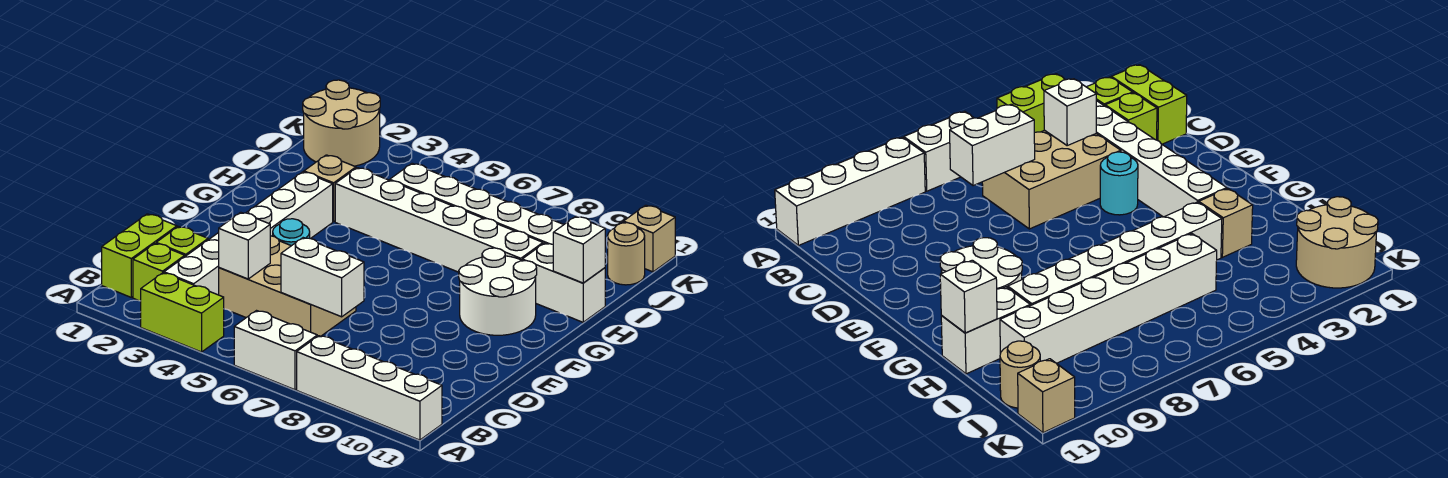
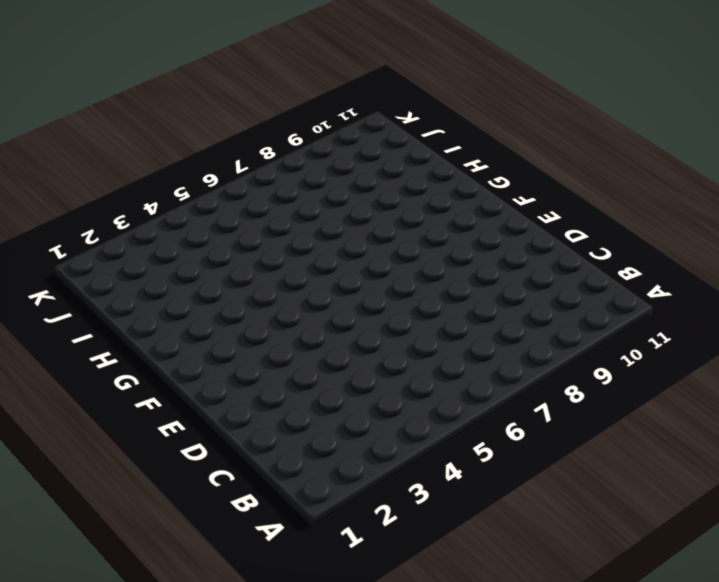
none -> lime 1x2 brick [141,273,224,352]
none -> white 1x2 brick [234,311,317,390]
none -> white 1x4 brick [297,336,442,440]

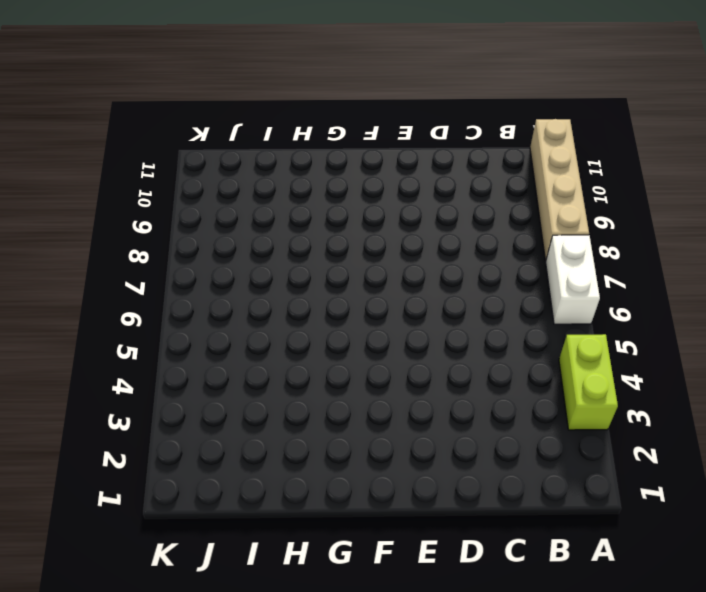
tan 1x4 brick [530,119,589,260] -> white 1x4 brick [297,336,442,440]
none -> lime 1x2 brick [102,214,177,297]
none -> lime 1x1 brick [133,243,185,301]
none -> white 1x6 brick [164,172,333,295]

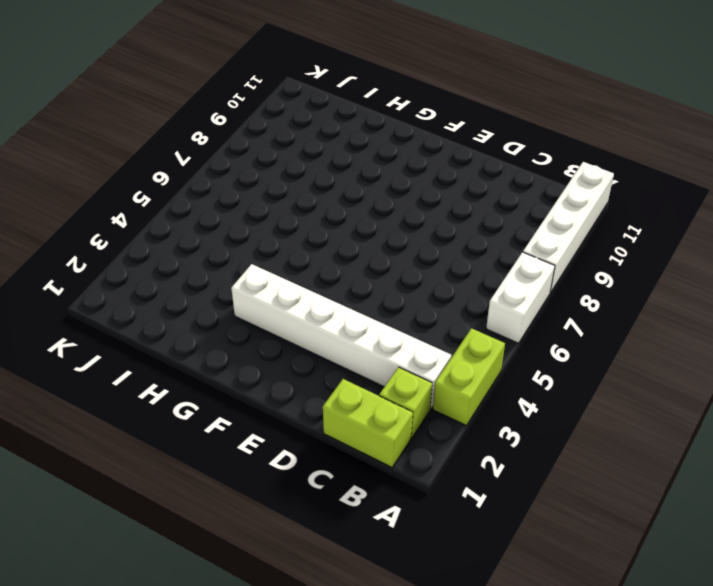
none -> lime 1x1 brick [156,227,208,256]
none -> tan 2x3 brick [219,236,356,336]
none -> cyan 1x1 round brick [273,219,310,246]

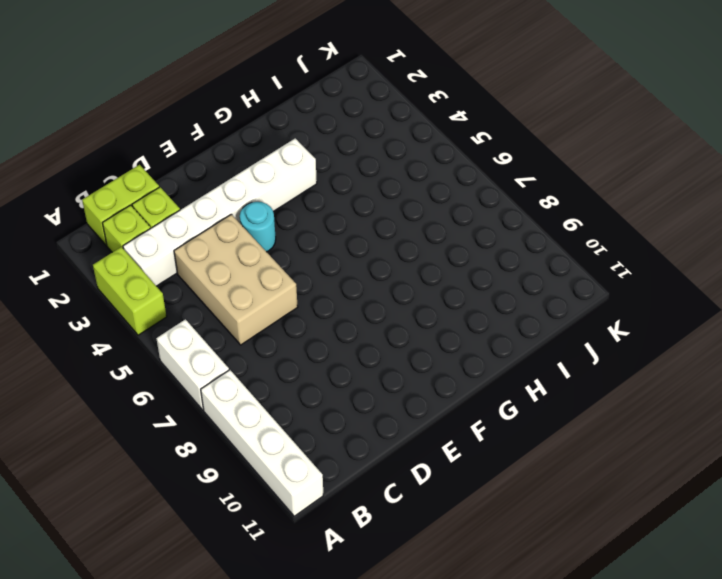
none -> white 2x2 round brick [459,248,537,335]
none -> tan 1x1 brick [304,155,356,222]
none -> white 1x6 brick [335,168,543,272]

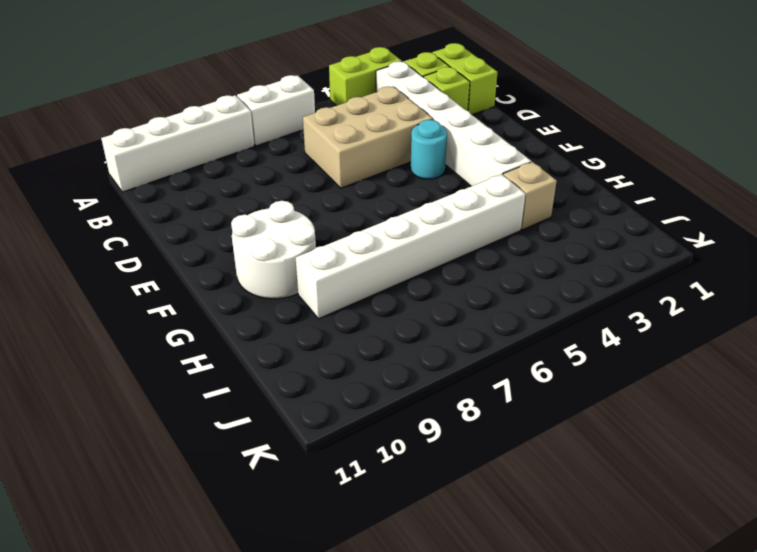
none -> white 1x2 brick [522,243,605,322]
none -> white 1x6 brick [390,163,564,244]
none -> tan 2x2 round brick [303,80,380,166]

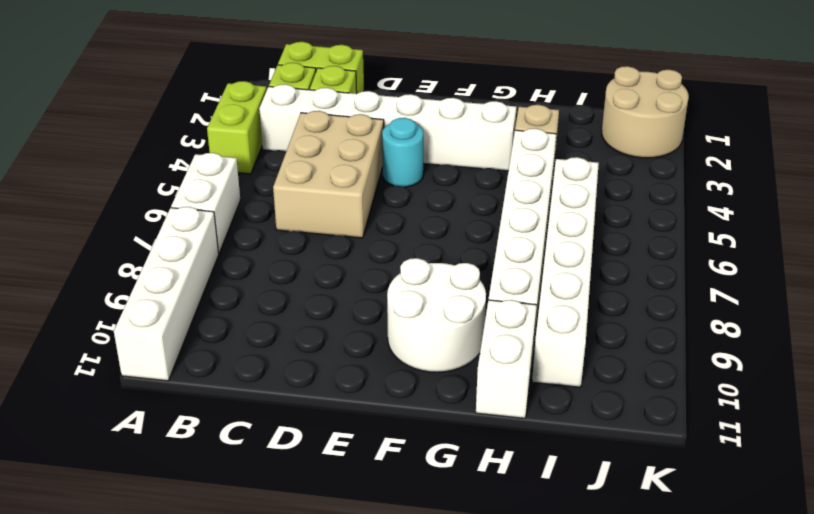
none -> tan 1x1 round brick [608,223,645,285]
none -> tan 1x1 brick [623,205,675,272]
none -> white 1x1 brick [219,212,270,279]

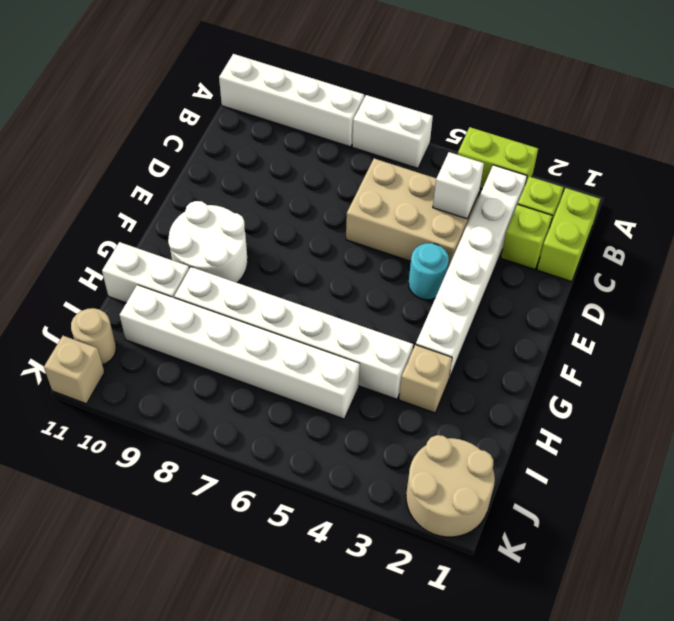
none -> white 1x2 brick [281,238,364,317]
none -> white 1x1 brick [553,216,605,283]

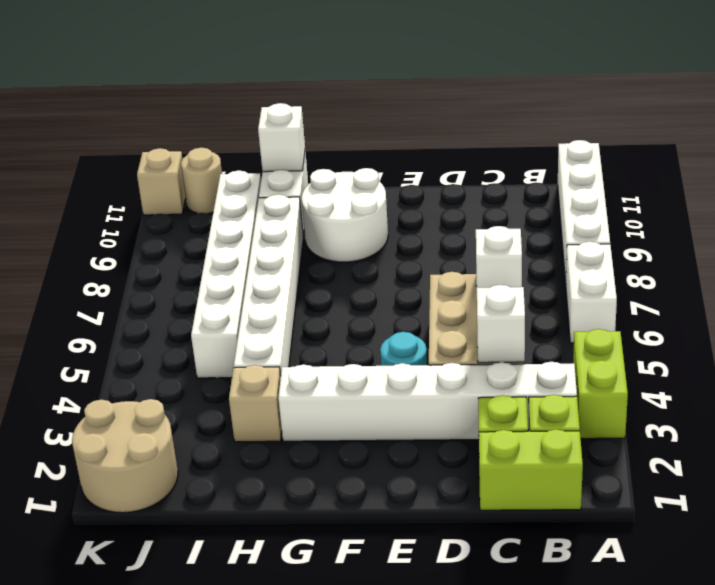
white 1x1 brick [476,226,522,288] -> white 1x2 brick [281,238,364,317]

